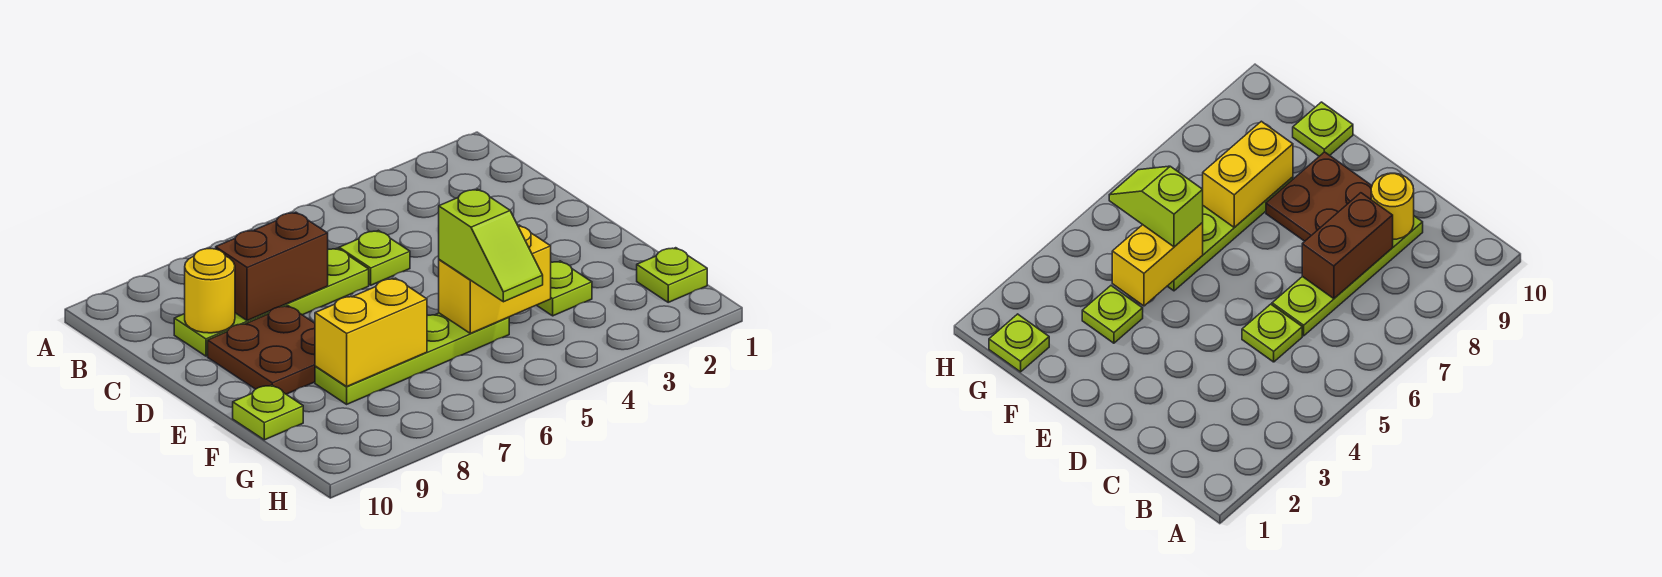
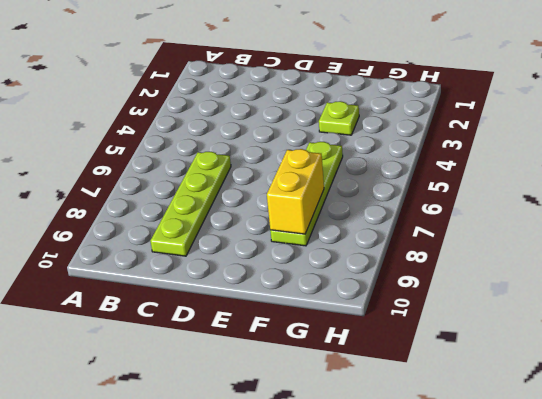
none -> lime 1x1 plate [339,230,410,285]
none -> brown 2x2 plate [208,306,315,394]
none -> lime 1x1 plate [233,385,303,440]

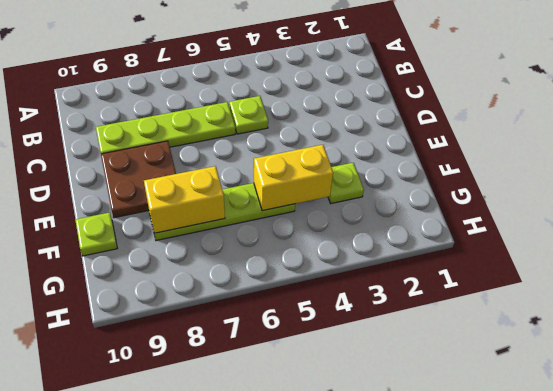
none -> lime 1x1 plate [637,248,707,302]
none -> brown 1x2 brick [216,212,328,321]
none -> yellow 1x1 round brick [185,249,235,333]

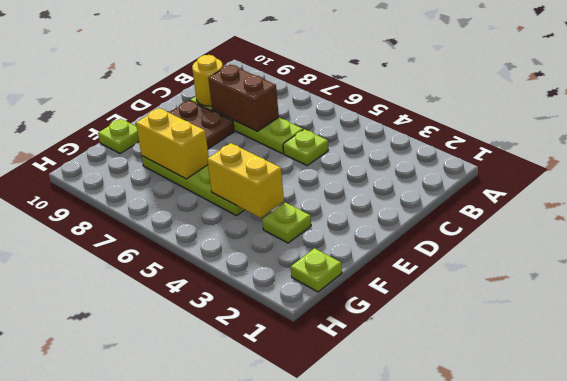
none -> lime 1x2 slope [439,189,543,302]

